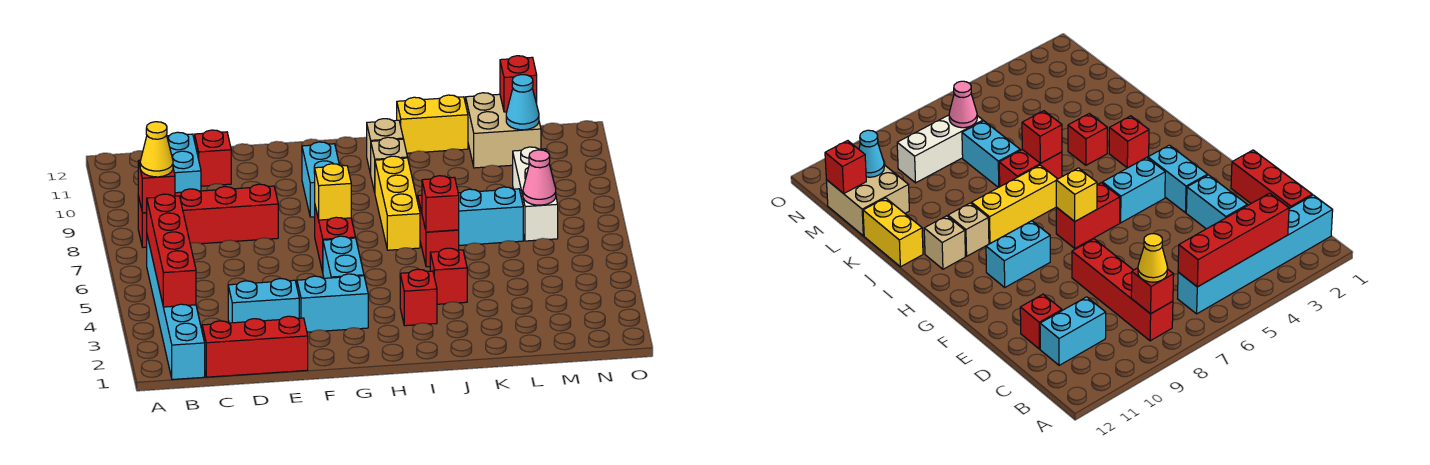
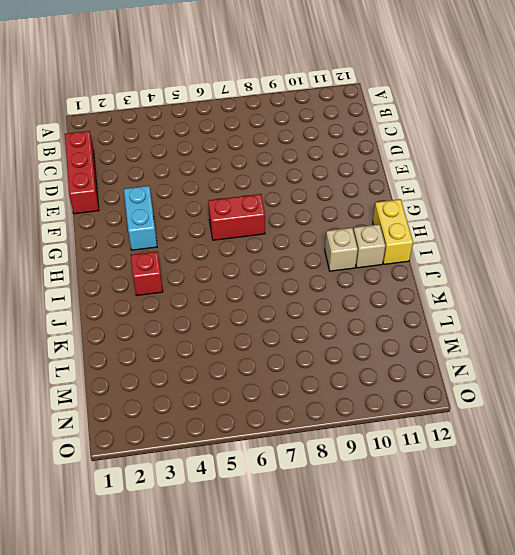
yellow 1x2 brick [373,199,413,264] -> yellow 1x2 brick moved to [397,95,468,153]
none -> cyan 1x6 brick [147,236,205,379]
none -> red 1x4 brick [138,184,278,247]
none -> cyan 1x2 brick [167,132,201,193]

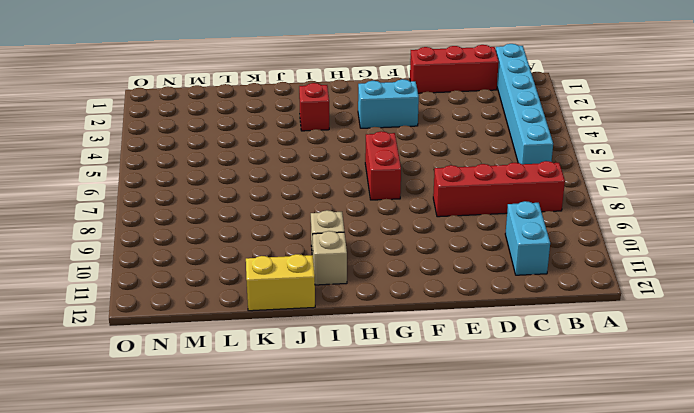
none -> cyan 1x2 brick [228,279,299,323]
none -> red 1x1 brick [195,130,231,186]
none -> cyan 1x2 brick [323,236,364,278]

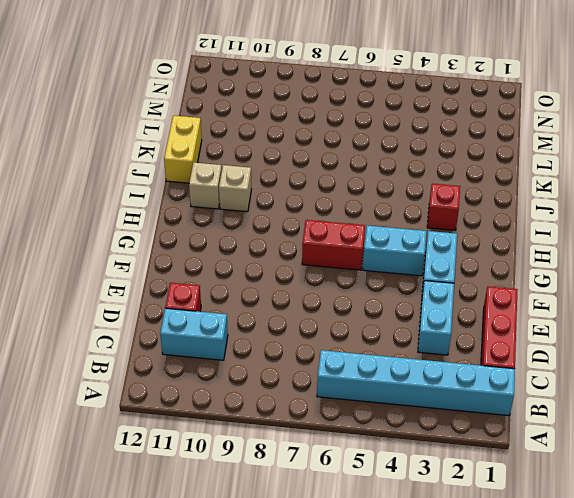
none -> red 1x4 brick [138,184,278,247]
none -> cyan 1x2 brick [302,142,339,217]
none -> yellow 1x3 brick [375,156,420,250]

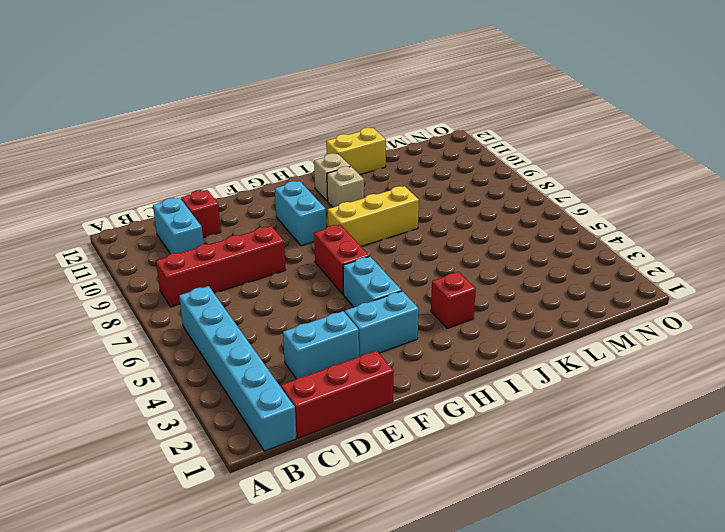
yellow 1x3 brick [328,186,419,247] -> yellow 1x3 brick turned to [375,156,420,250]
none -> red 1x1 brick [430,248,467,304]
none -> red 1x2 brick [418,195,459,267]
none -> cyan 1x2 brick [458,187,523,245]

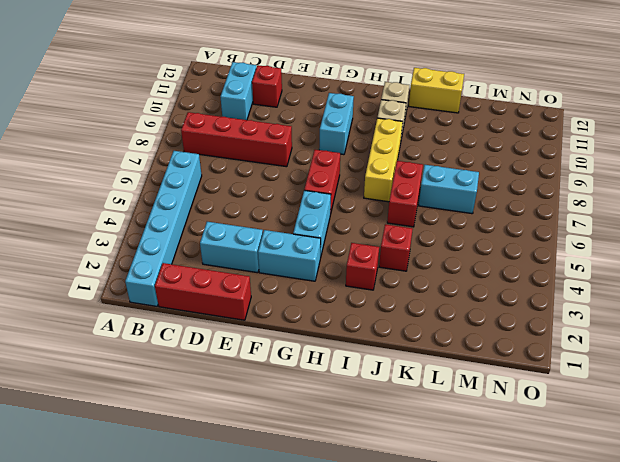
none -> tan 2x2 brick [466,93,541,168]
none -> white 1x3 brick [513,147,558,241]
none -> red 1x4 brick [147,194,196,307]

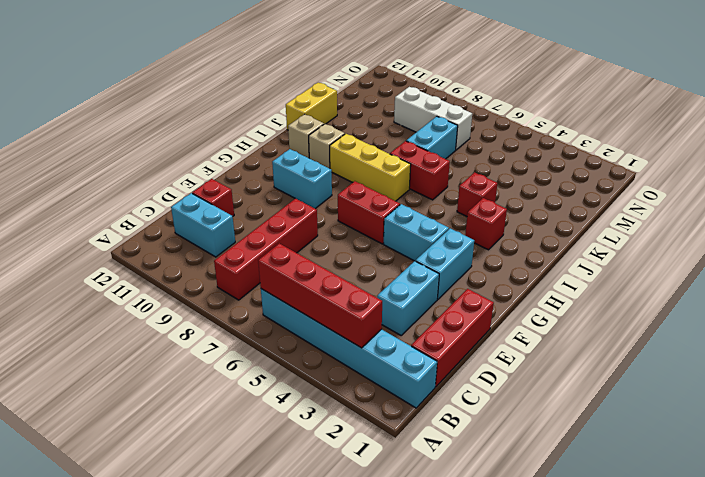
none -> tan 2x2 brick [466,93,541,168]
none -> red 1x1 brick [138,160,175,213]
none -> yellow 1x1 brick [315,164,351,220]

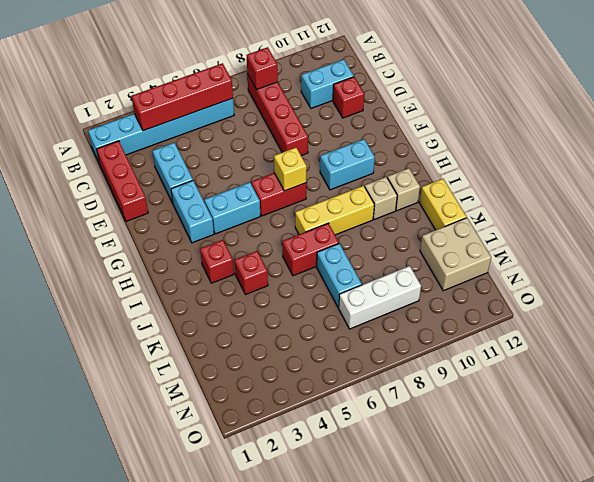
none -> red 1x1 brick [422,176,459,232]
none -> pink 1x1 cone [523,150,556,205]
none -> cyan 1x1 cone [506,75,539,130]

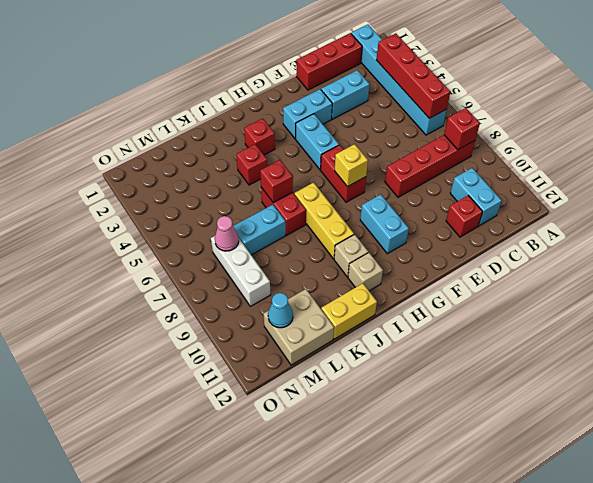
none -> red 1x1 brick [500,56,537,112]
none -> yellow 1x1 cone [140,122,173,177]

